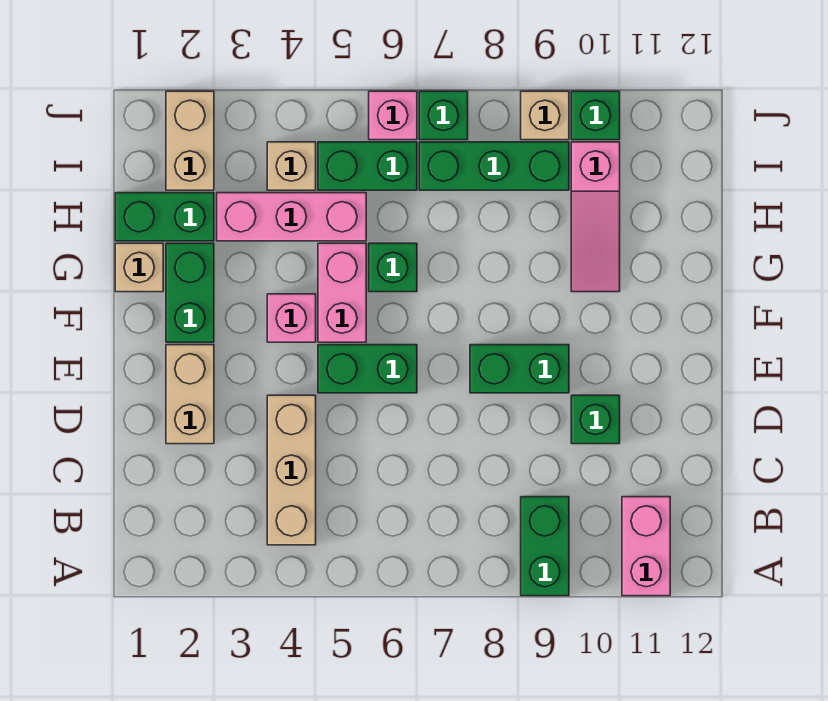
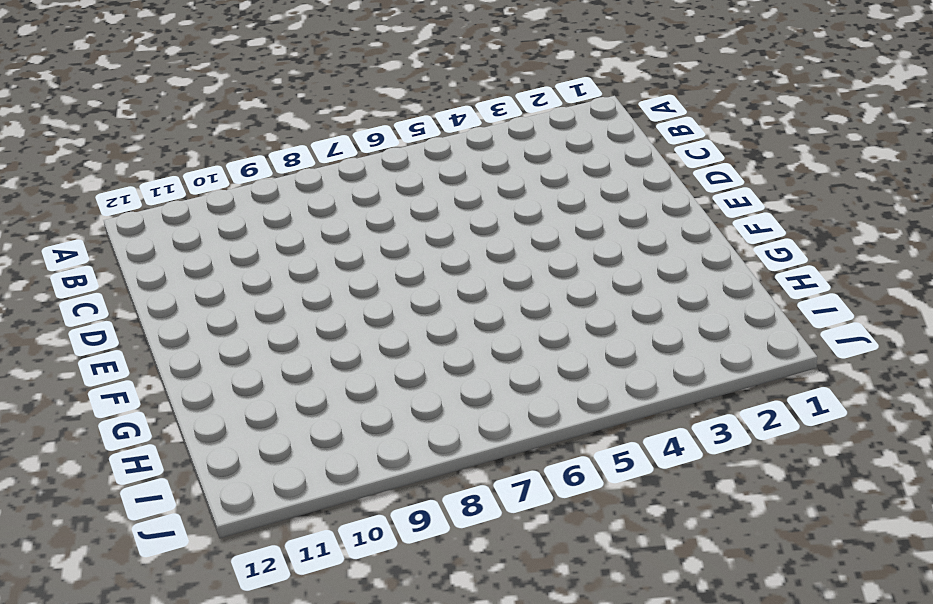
none -> green 1x2 brick [521,497,569,596]
none -> pink 1x2 brick [622,497,670,596]
none -> tan 1x3 brick [267,395,316,545]

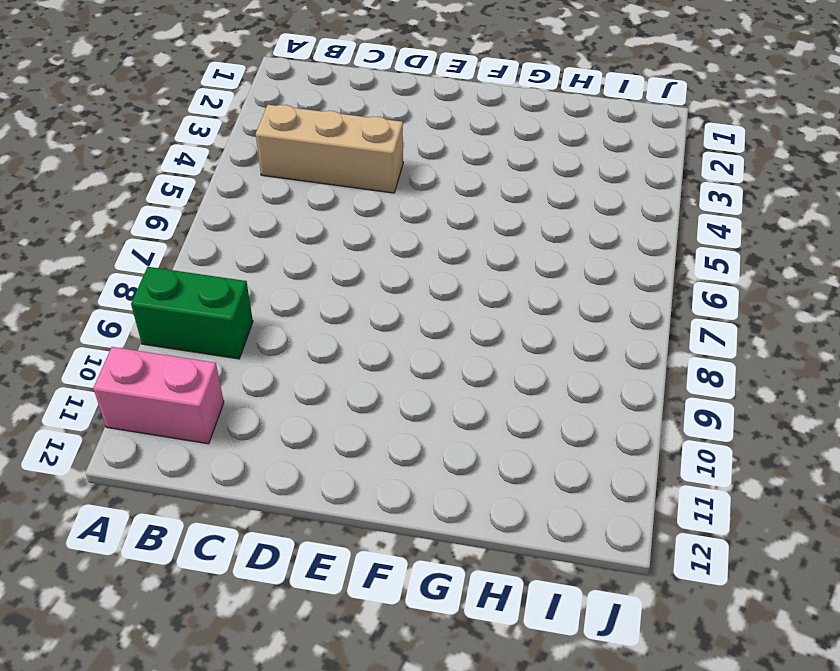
none -> tan 1x2 brick [166,345,214,444]
none -> green 1x1 brick [571,395,620,444]
none -> green 1x2 brick [318,345,417,393]

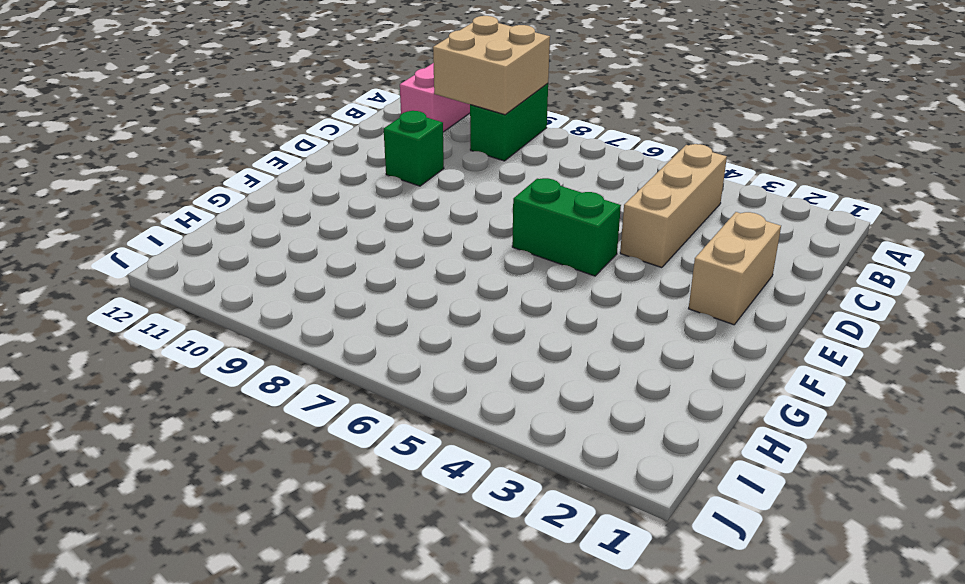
tan 2x2 brick [433,16,550,115] -> none
none -> green 1x2 brick [470,345,569,393]
none -> green 1x2 brick [166,243,214,342]
none -> pink 1x1 brick [267,294,316,342]

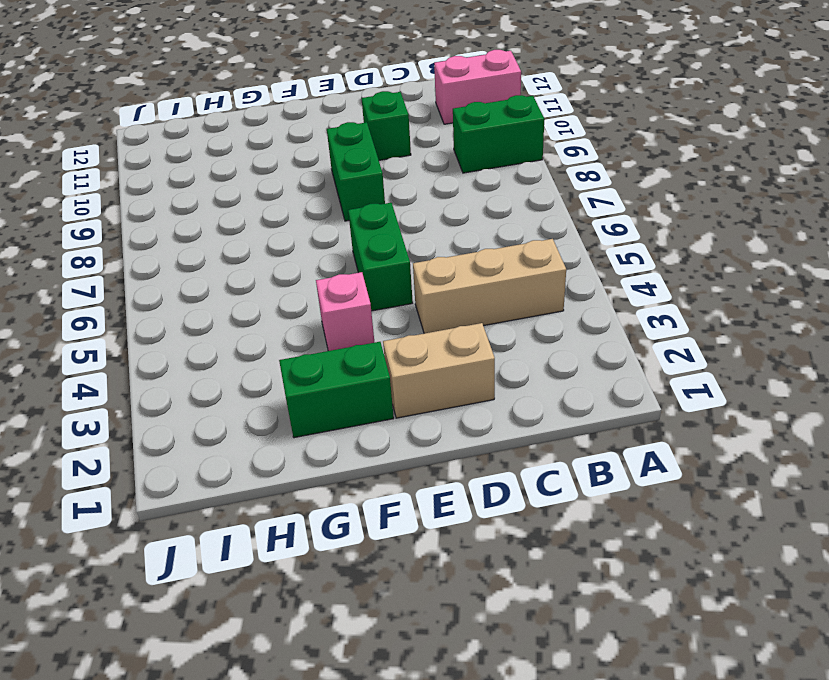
none -> pink 1x2 brick [318,243,366,342]
none -> tan 1x1 brick [115,243,163,292]
none -> green 1x1 brick [369,243,417,292]

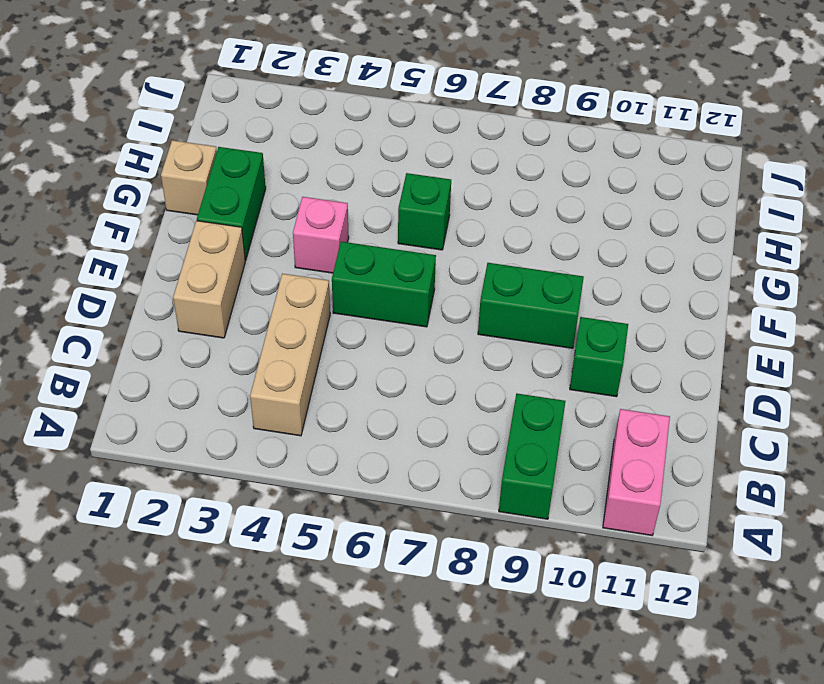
none -> pink 1x2 brick [318,243,366,342]
none -> pink 1x3 slope [571,142,620,292]
none -> green 1x2 brick [115,193,214,241]

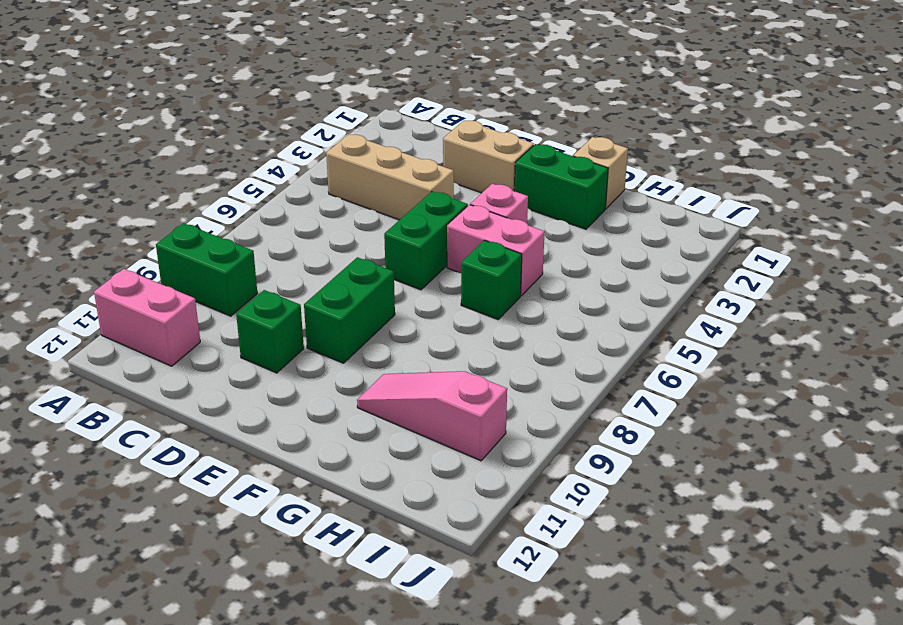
none -> green 1x2 brick [115,193,214,241]
none -> pink 1x3 brick [217,193,366,241]
none -> tan 1x2 brick [166,91,214,190]

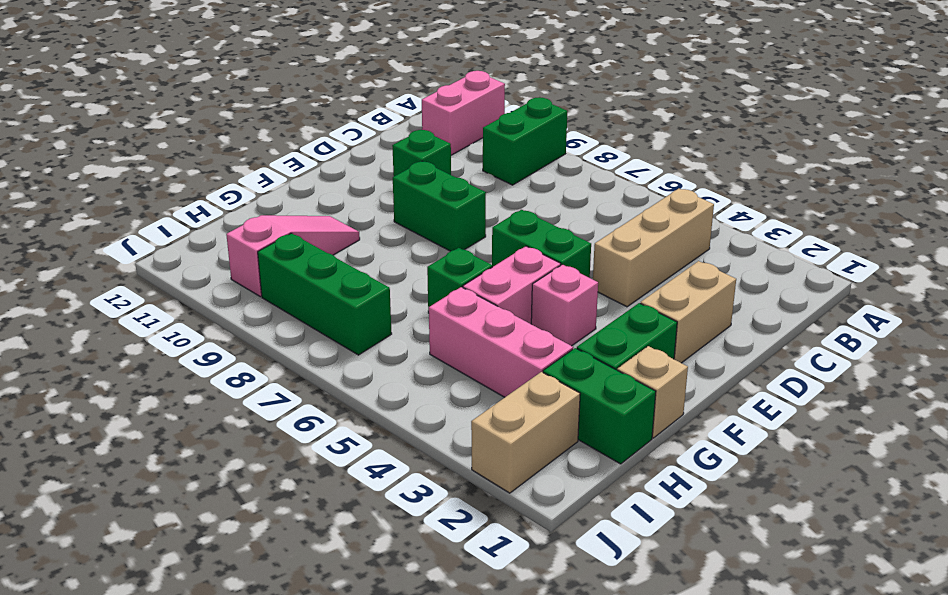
none -> tan 1x1 brick [267,142,316,190]
none -> green 1x2 brick [318,142,417,190]
none -> pink 1x1 brick [369,91,417,140]

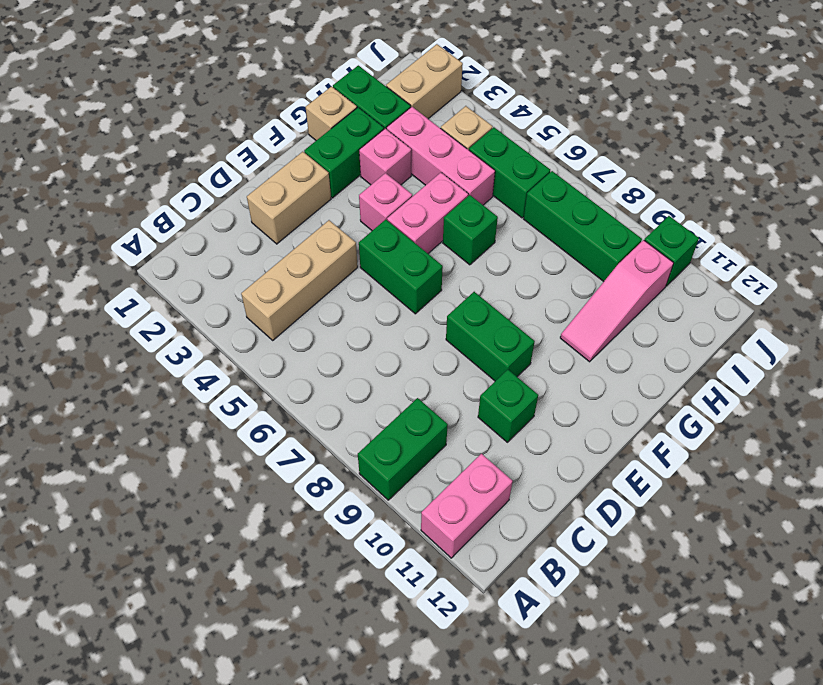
pink 1x1 brick [359,129,411,185] -> pink 1x1 brick moved to [369,91,417,140]
none -> green 1x1 brick [419,91,468,140]
none -> tan 1x1 brick [521,91,569,140]

